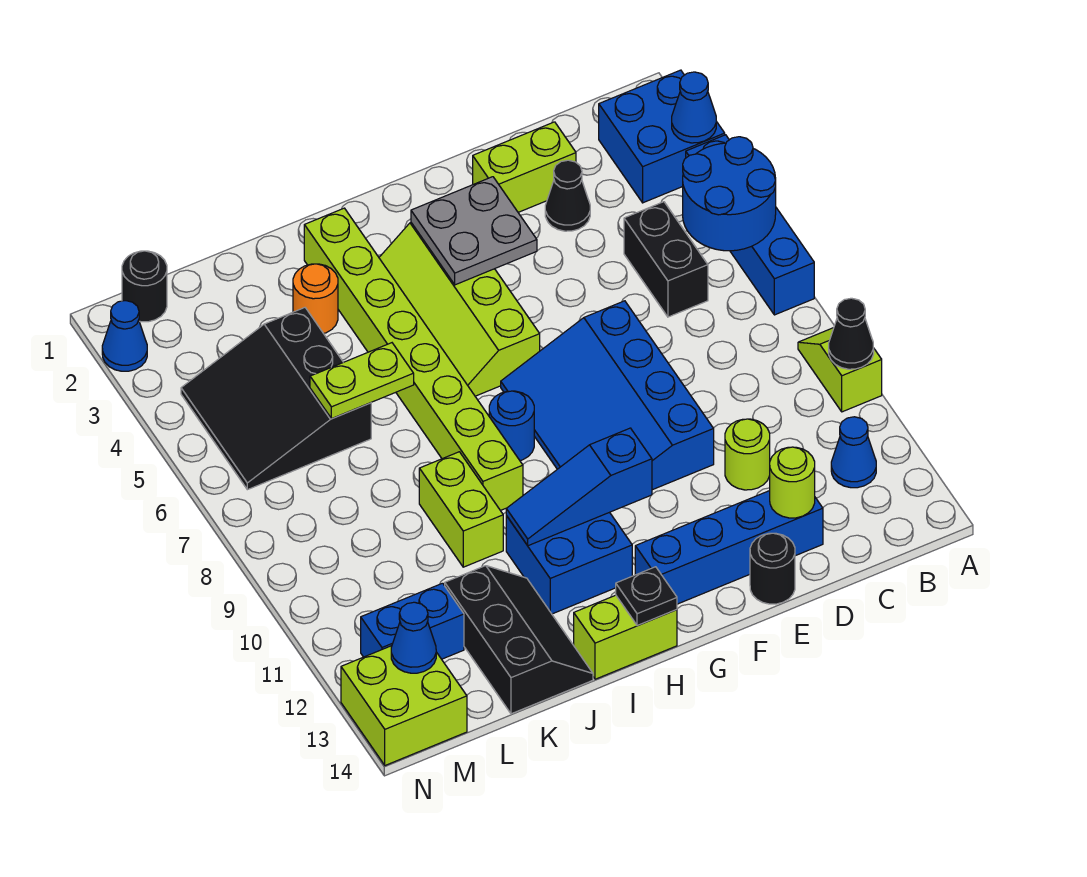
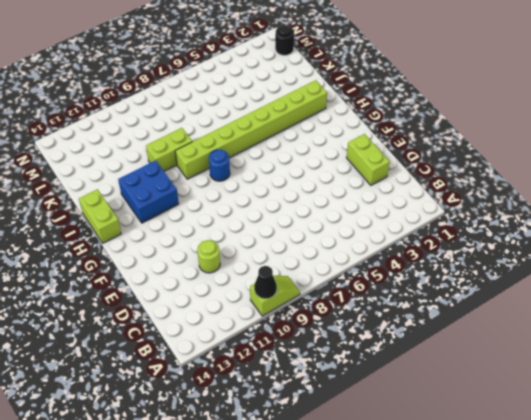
none -> blue 2x2 brick [599,70,725,203]
none -> blue 1x4 brick [686,135,814,315]
none -> blue 1x1 cone [831,417,876,488]
none -> black 1x2 brick [624,202,708,317]

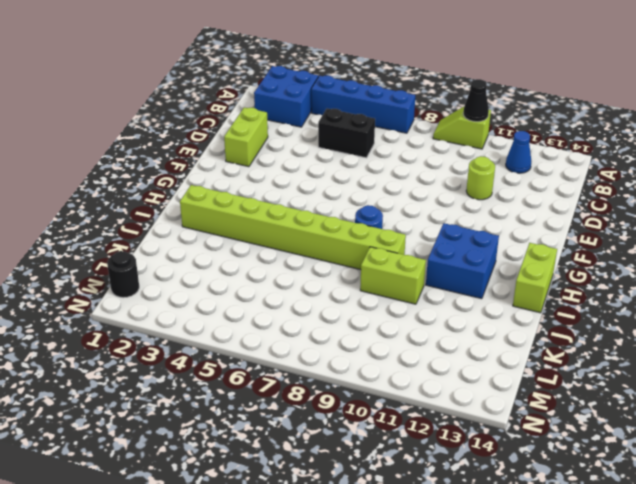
none -> black 1x1 cone [545,160,590,231]
none -> blue 1x4 brick [635,491,823,604]
none -> blue 3x4 slope [501,301,714,490]
none -> black 1x1 round brick [750,533,795,604]

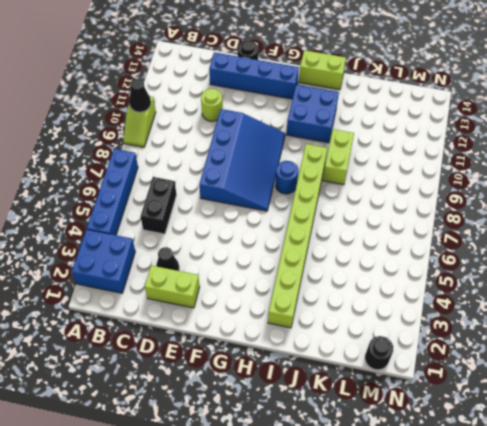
none -> blue 1x1 cone [831,417,876,488]
none -> lime 2x4 slope [379,223,540,396]
none -> orange 1x1 round brick [293,264,338,333]
none -> black 2x3 slope [445,566,593,714]

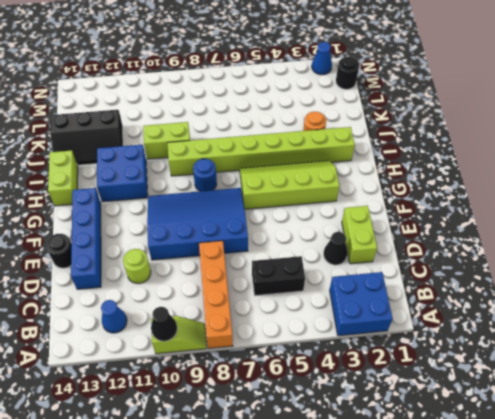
orange 1x4 brick [199,241,233,349] -> none
none -> blue 1x4 brick [686,135,814,315]
none -> black 3x3 slope [181,308,371,490]
none -> blue 1x2 brick [361,583,464,659]
none -> lime 2x2 brick [341,646,467,765]

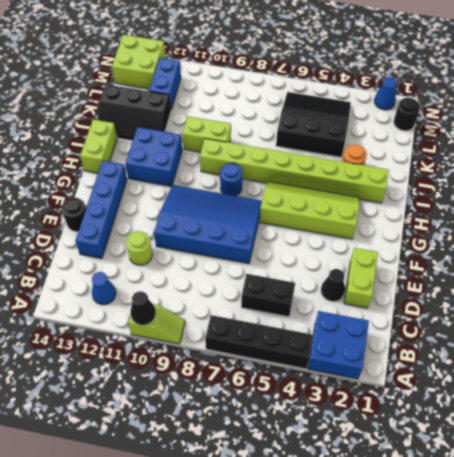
black 1x4 brick [205,315,313,369] -> blue 1x4 brick [686,135,814,315]
none -> blue 1x1 cone [672,72,716,143]
none -> blue 2x2 round brick [683,137,776,251]
none -> lime 1x1 round brick [770,447,815,518]
none -> grey 2x2 plate [411,177,537,285]

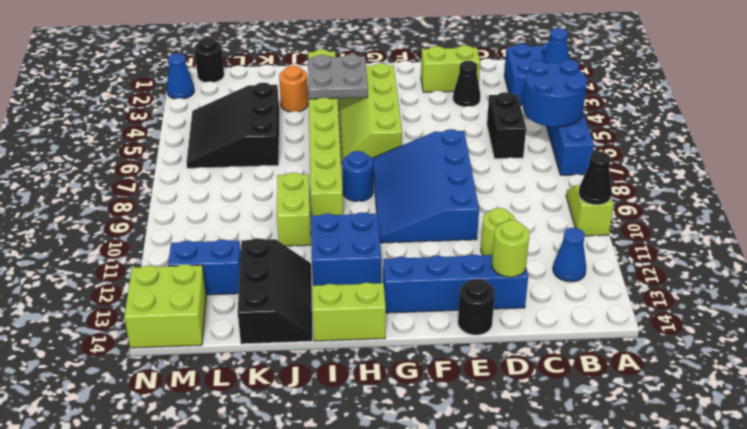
grey 2x2 plate [308,54,368,99] -> grey 2x2 plate moved to [411,177,537,285]
none -> blue 1x3 slope [506,428,652,546]
none -> black 1x1 plate [616,567,677,626]
none -> lime 1x2 plate [310,343,414,419]
none -> blue 1x1 cone [391,602,436,673]

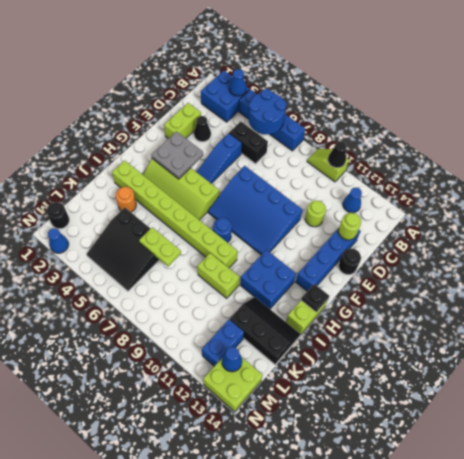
blue 1x3 slope [197,133,242,183] -> blue 1x3 slope moved to [506,428,652,546]
lime 1x2 plate [139,227,181,267] -> lime 1x2 plate turned to [310,343,414,419]

